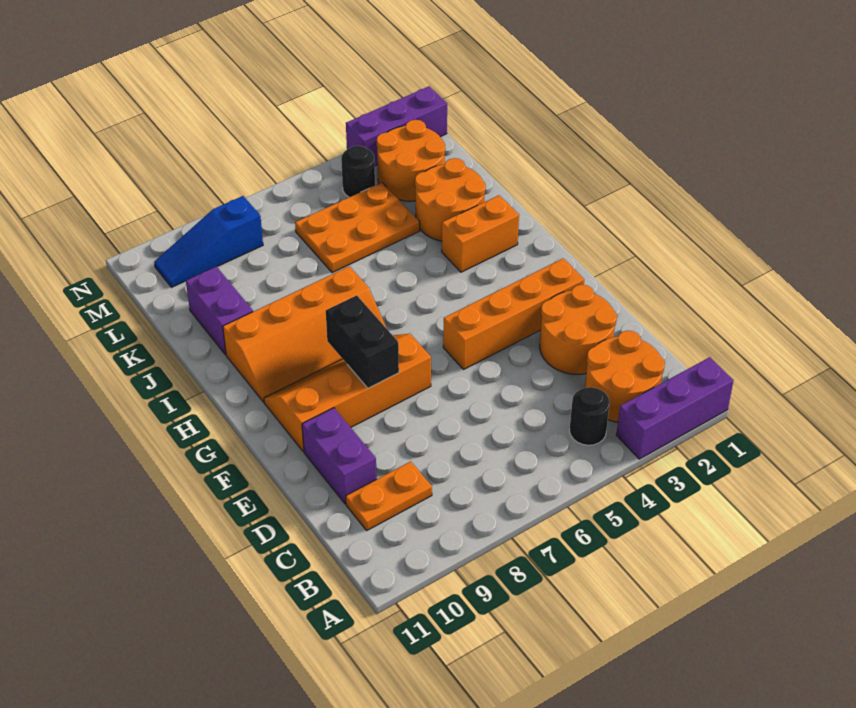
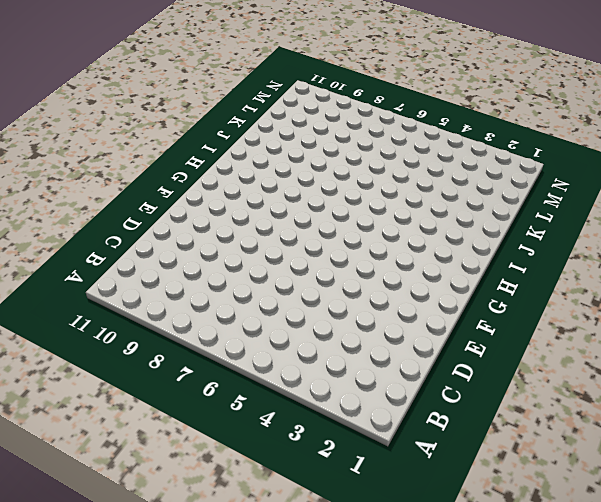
none -> purple 1x3 brick [616,357,734,459]
none -> orange 2x2 round brick [585,331,665,422]
none -> black 1x1 round brick [569,387,610,445]

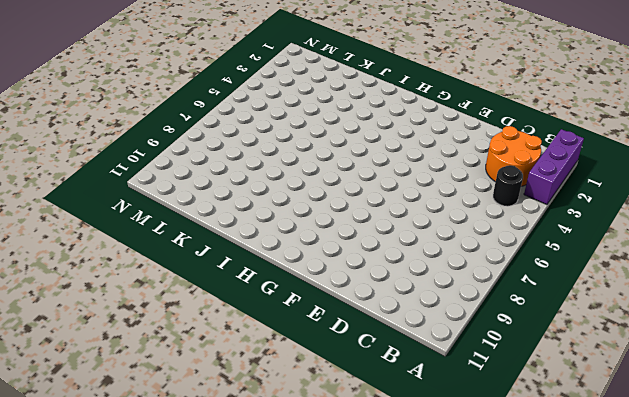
none -> orange 1x2 plate [346,461,432,530]
none -> orange 2x2 round brick [540,285,617,374]
none -> purple 1x2 brick [302,408,377,504]

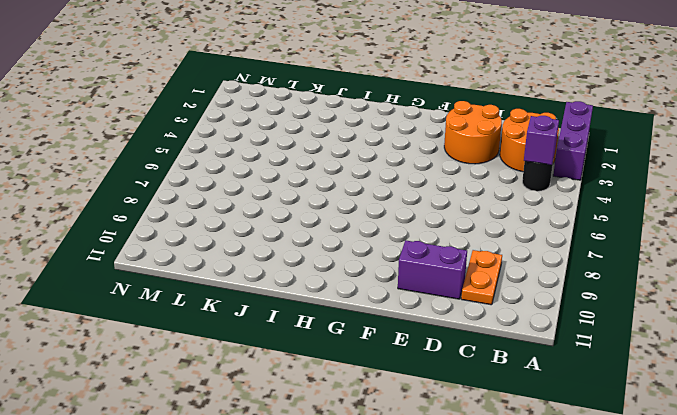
purple 1x1 brick [524,116,559,165] -> none
none -> orange 1x4 brick [443,258,584,370]
none -> orange 2x4 slope [264,334,431,452]
none -> orange 2x4 slope [223,266,386,402]

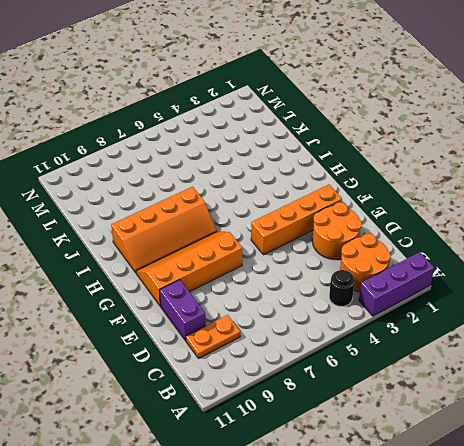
none -> orange 1x2 brick [442,195,519,272]
none -> orange 2x2 round brick [415,158,486,241]
none -> purple 1x2 brick [186,267,253,355]

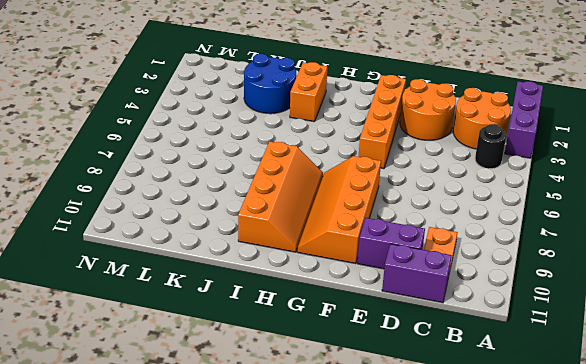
purple 1x2 brick [382,244,452,303] -> purple 1x2 brick moved to [186,267,253,355]
blue 2x2 round brick [244,54,296,114] -> orange 2x2 round brick [415,158,486,241]
none -> orange 2x3 plate [295,183,420,273]
none -> orange 2x2 round brick [377,120,445,201]
none -> black 1x1 round brick [341,145,375,197]

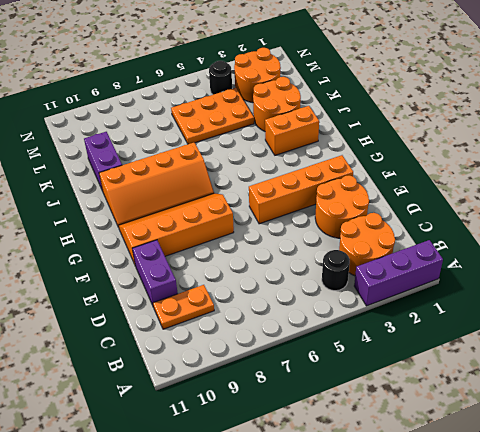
none -> blue 1x3 slope [154,196,263,287]
none -> purple 1x3 brick [346,86,447,166]
none -> black 1x2 brick [326,295,399,388]

